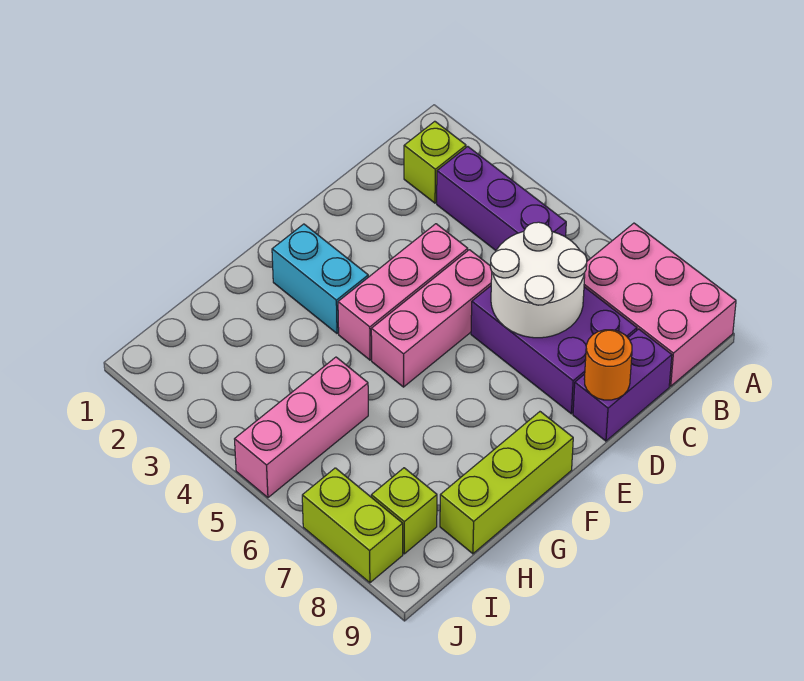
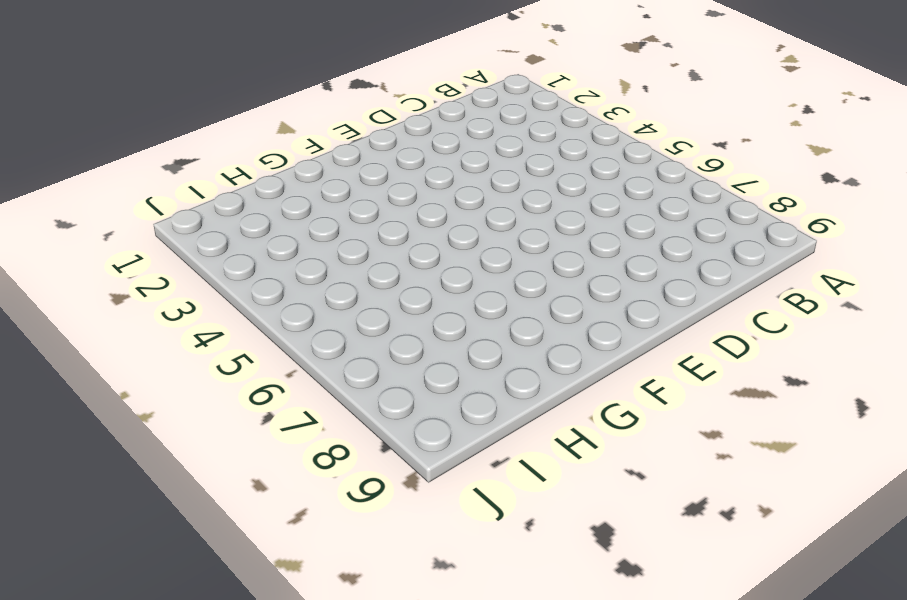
none -> pink 2x3 brick [584,223,736,386]
none -> lime 1x1 brick [404,121,466,203]
none -> purple 1x3 brick [437,147,566,250]

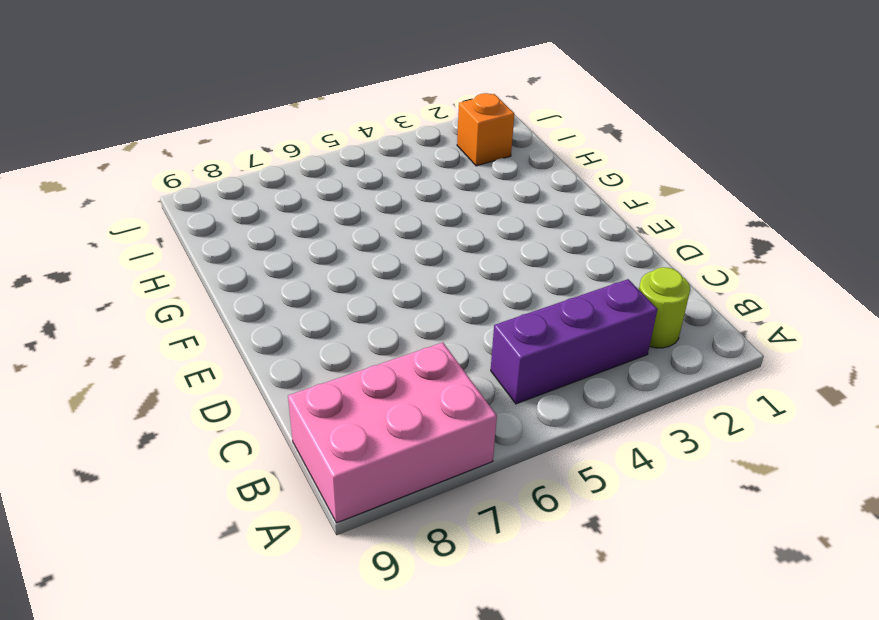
lime 1x1 round brick [639,267,690,348] -> lime 1x1 brick [404,121,466,203]
orange 1x1 brick [457,93,514,166] -> none
none -> purple 2x3 brick [471,286,637,414]
none -> purple 1x2 brick [573,329,672,441]
none -> pink 1x3 brick [338,224,468,360]

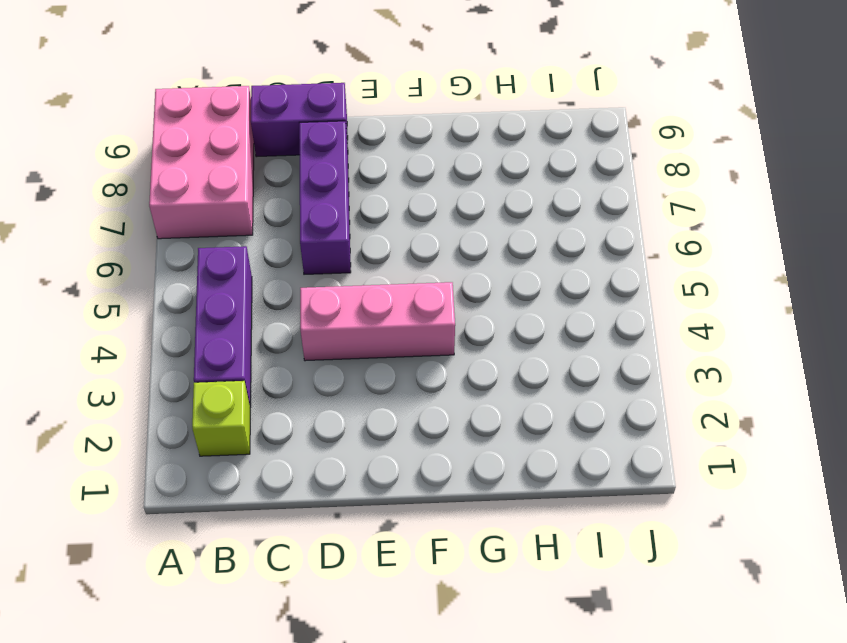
purple 1x3 brick [299,121,351,274] -> purple 2x3 brick [471,286,637,414]
none -> pink 1x3 brick [371,250,492,387]
none -> cyan 1x2 brick [272,224,368,333]
none -> lime 1x3 brick [440,412,573,554]

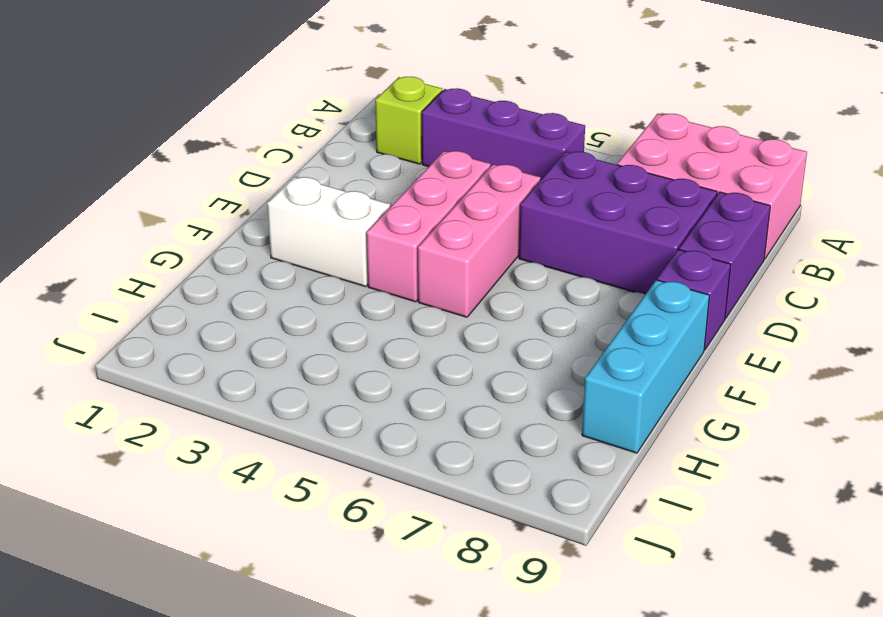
purple 1x1 brick [657,249,731,350] -> none
white 1x2 brick [267,177,390,287] -> cyan 1x2 brick [272,224,368,333]
cyan 1x3 brick [582,280,709,453] -> lime 1x3 brick [440,412,573,554]
none -> pink 1x3 brick [235,357,368,498]
none -> lime 1x1 brick [371,468,437,554]
none -> lime 1x2 brick [302,468,403,583]

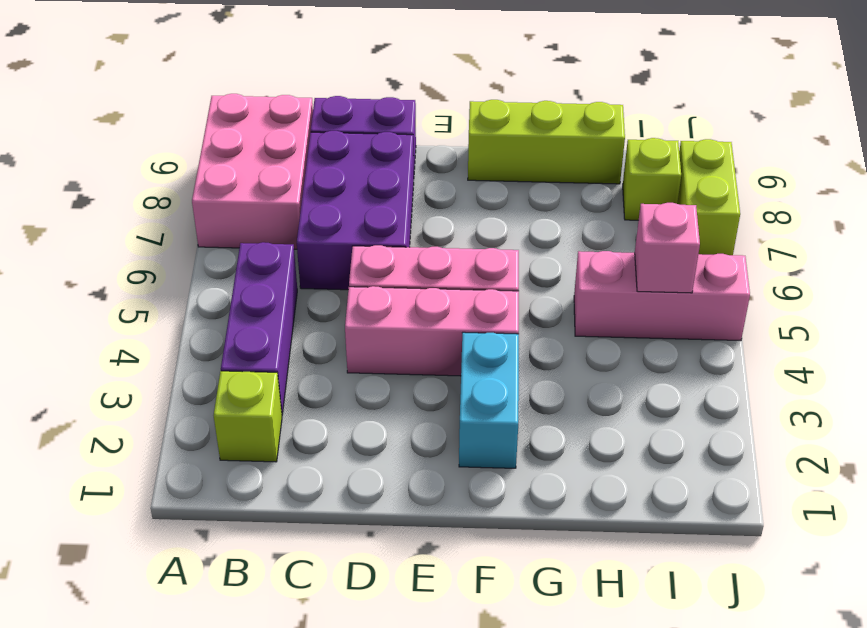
pink 1x1 brick [635,203,700,293] -> none
none -> white 2x2 round brick [490,222,587,338]
none -> orange 1x1 round brick [584,330,632,400]

